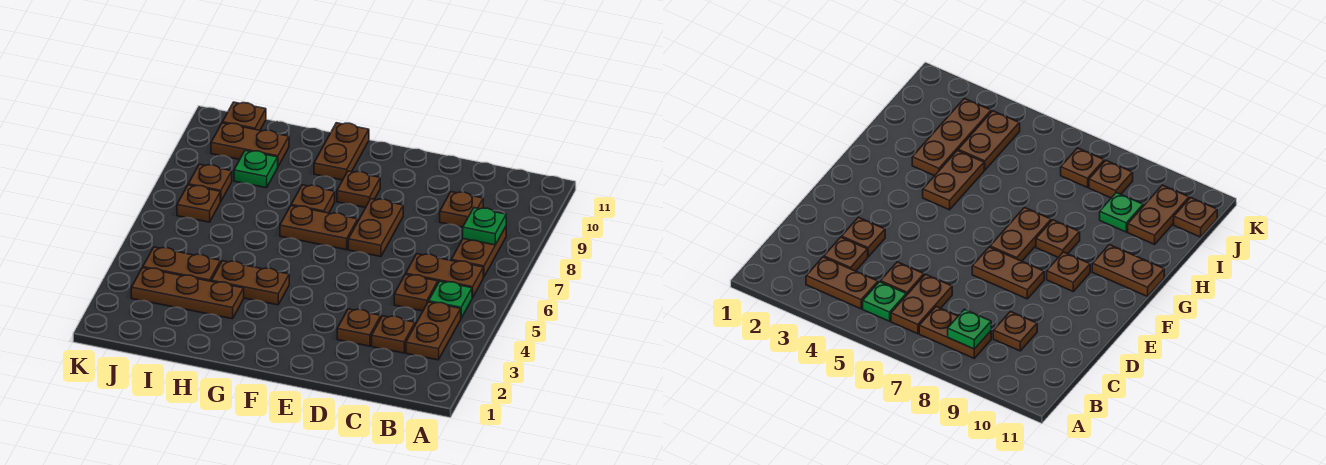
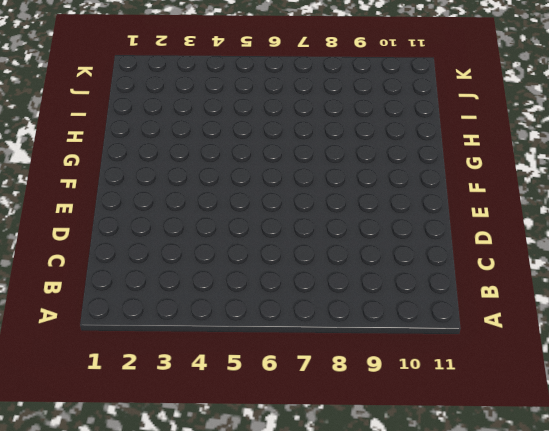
none -> brown 1x2 plate [406,302,461,360]
none -> green 1x1 plate [429,281,472,318]
none -> brown 1x2 plate [406,254,483,298]

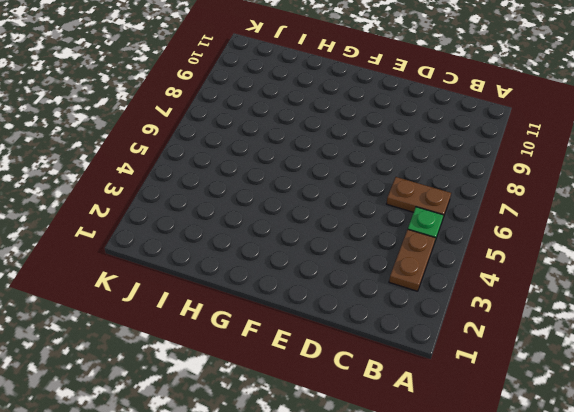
none -> brown 1x2 plate [451,227,506,277]
none -> brown 1x1 plate [372,316,415,353]
none -> brown 1x1 plate [394,274,438,311]

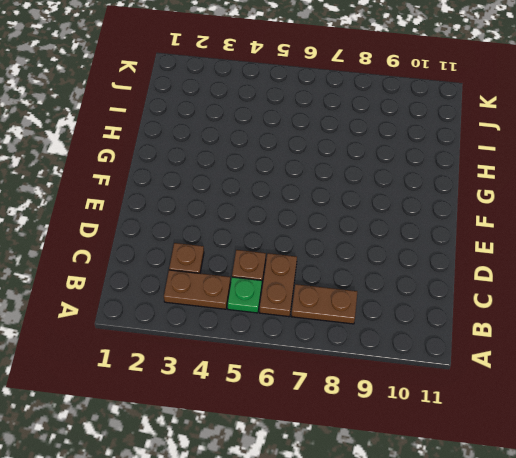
none -> brown 1x1 plate [440,192,483,227]
none -> brown 1x1 plate [337,309,381,346]
none -> brown 1x2 plate [348,199,403,257]

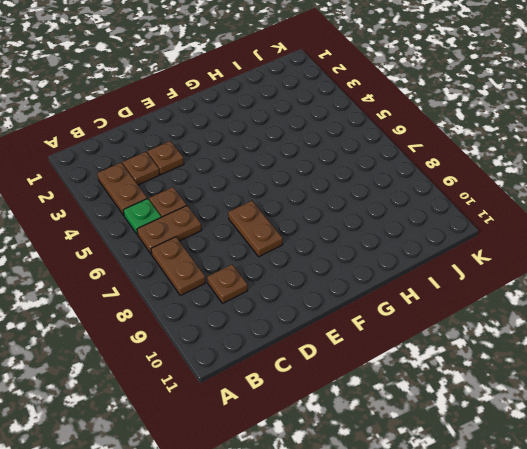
none -> brown 1x2 plate [280,206,358,250]
none -> brown 1x1 plate [337,171,380,208]
none -> brown 1x2 plate [211,261,289,305]

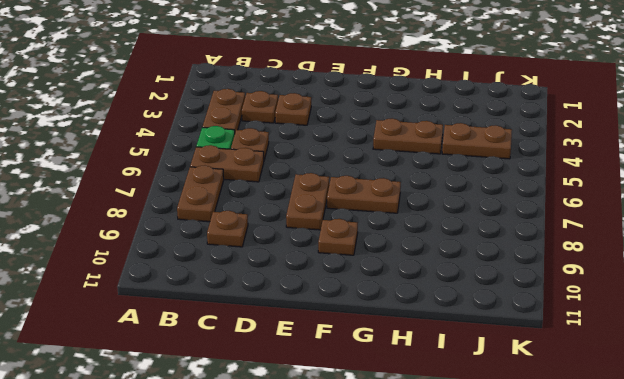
none -> brown 1x1 plate [291,185,335,213]
none -> brown 1x2 plate [314,123,369,180]
none -> brown 1x3 plate [131,268,244,319]

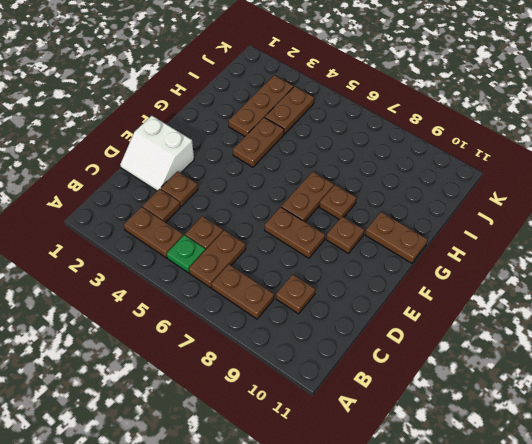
white 2x2 slope [120,116,194,191] -> none
none -> green 1x1 plate [234,150,278,188]
none -> brown 1x2 plate [211,123,289,166]
none -> brown 1x1 plate [177,185,220,222]

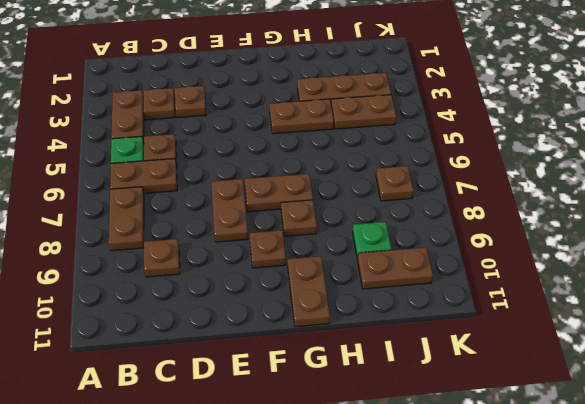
none -> brown 1x1 plate [188,164,232,202]
none -> brown 1x1 plate [222,102,266,130]
none -> green 1x1 plate [463,208,506,245]

